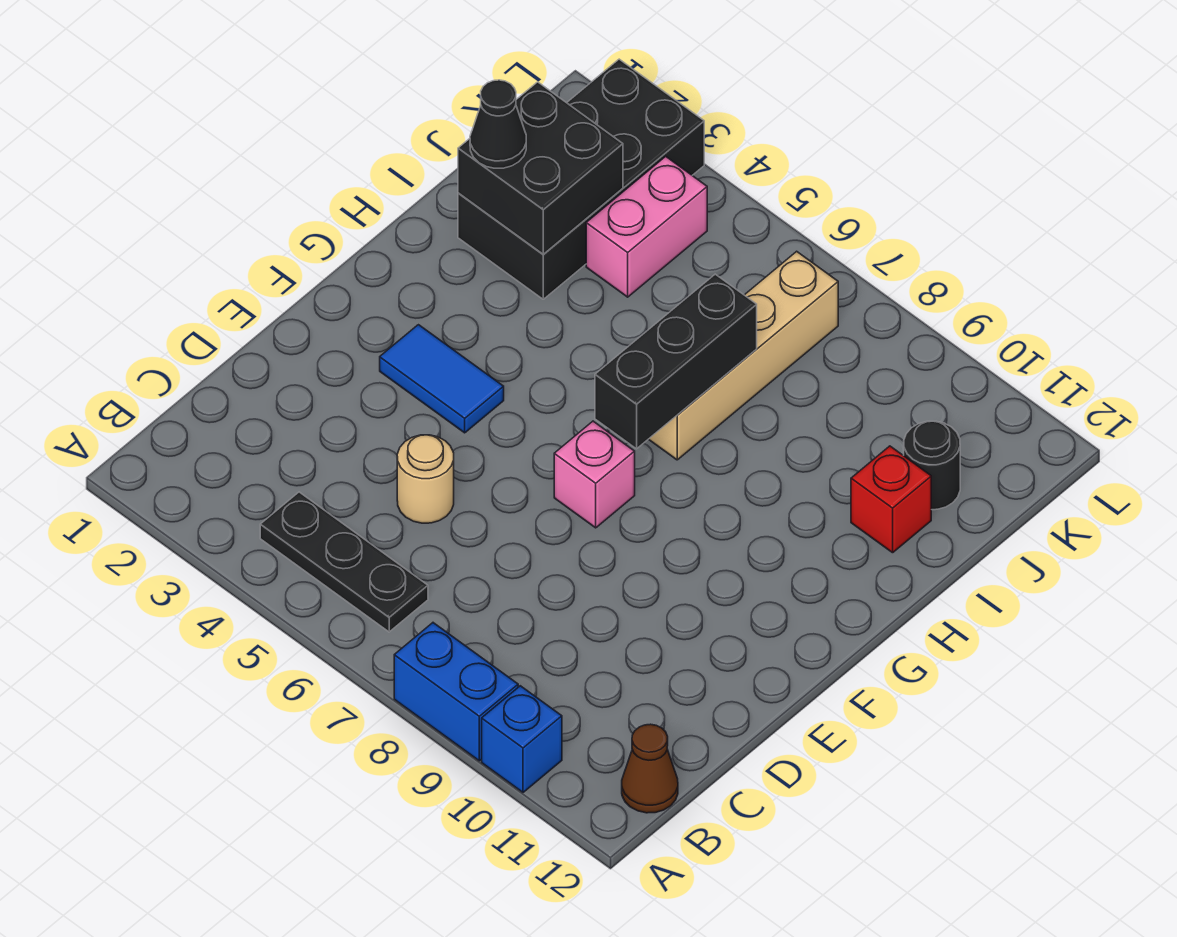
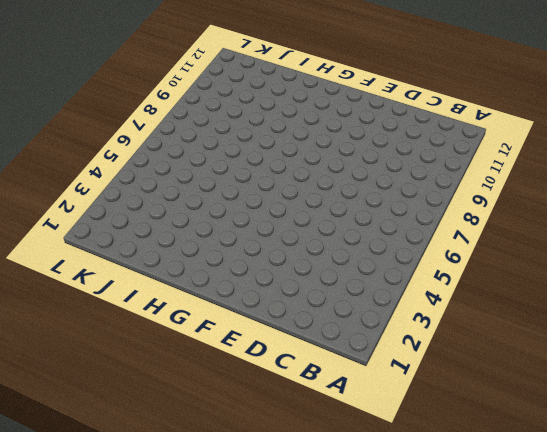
none -> blue 1x2 brick [394,623,518,761]
none -> blue 1x1 brick [482,686,562,792]
none -> black 1x3 plate [260,492,428,632]

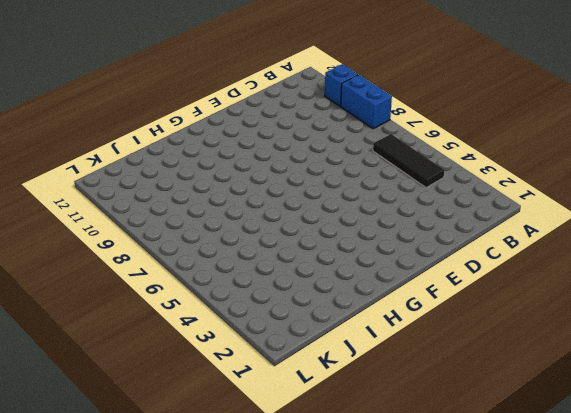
black 1x3 tile [373,134,444,188] -> black 1x3 plate [260,492,428,632]
none -> brown 1x1 cone [622,724,678,813]
none -> tan 1x1 round brick [397,435,454,523]
none -> blue 1x2 tile [380,325,504,433]

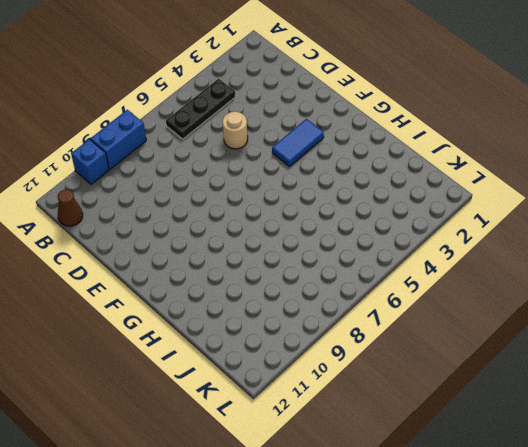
none -> pink 1x1 brick [554,421,635,528]
none -> tan 1x4 brick [649,251,838,460]
none -> black 2x4 brick [458,59,704,299]

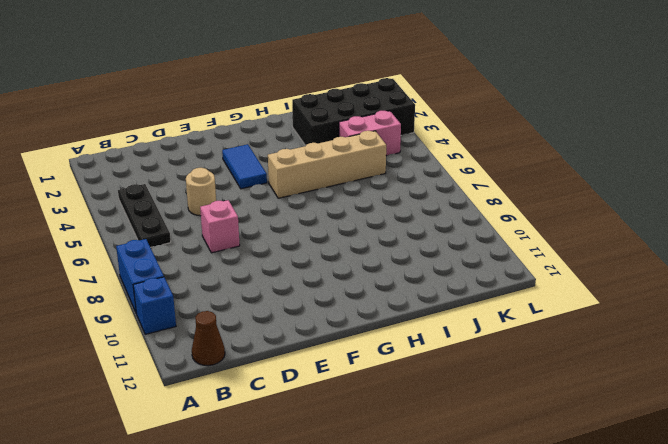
pink 1x1 brick [200,200,240,253] -> pink 1x1 brick moved to [554,421,635,528]
tan 1x4 brick [268,131,386,198] -> tan 1x4 brick moved to [649,251,838,460]
none -> red 1x1 brick [851,446,931,553]
none -> black 1x1 round brick [904,421,960,510]
none -> black 1x3 brick [595,274,757,449]

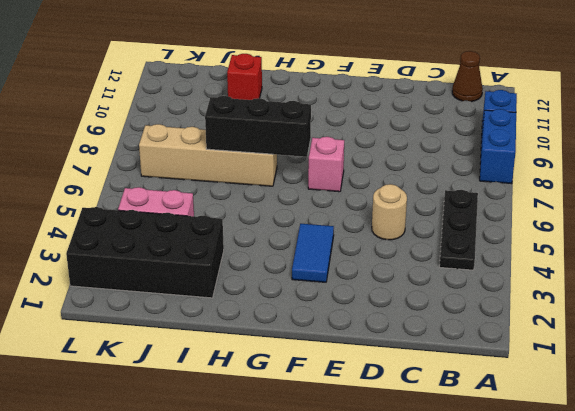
none -> black 1x1 round brick [904,421,960,510]
none -> black 2x2 brick [458,82,623,254]
none -> black 1x1 cone [470,80,526,168]

